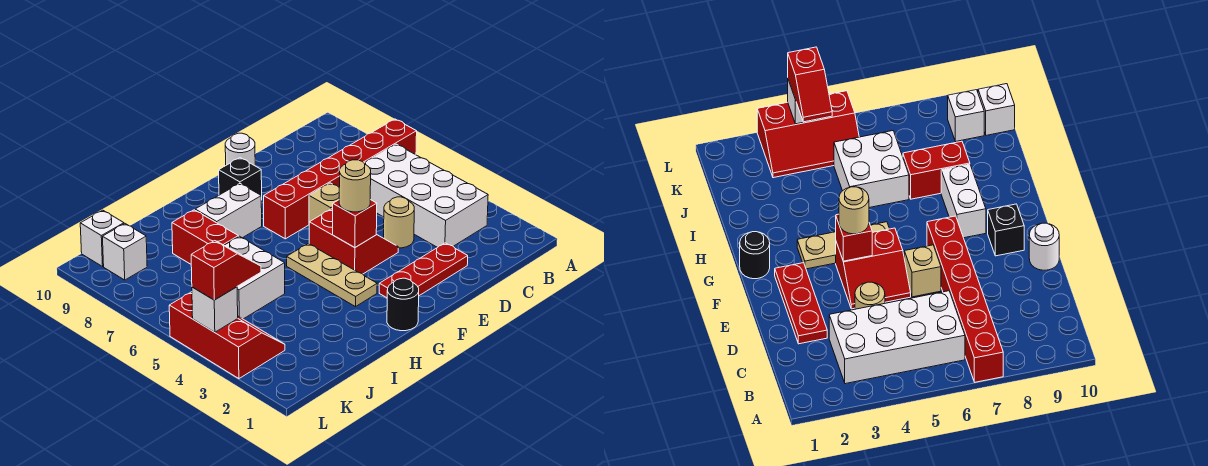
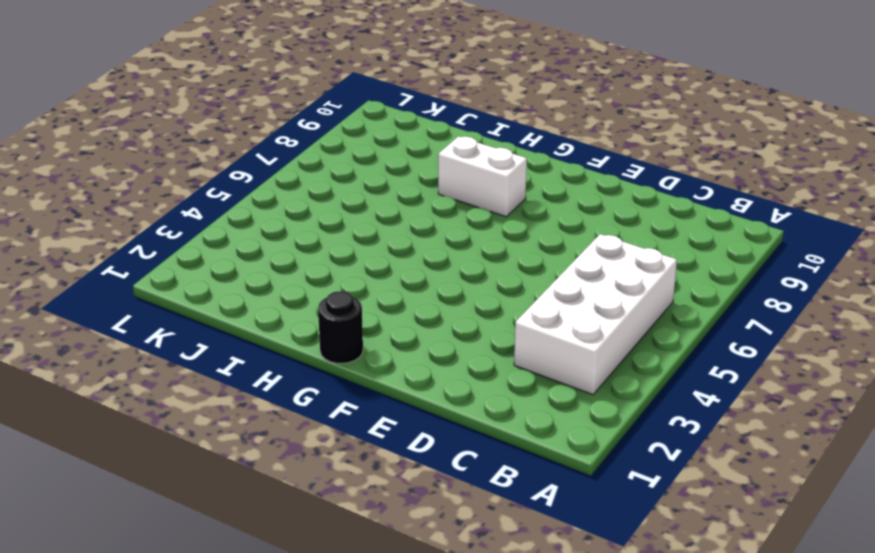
none -> red 1x6 brick [264,119,417,239]
none -> red 1x3 plate [379,243,468,298]
none -> tan 1x1 round brick [384,197,414,248]

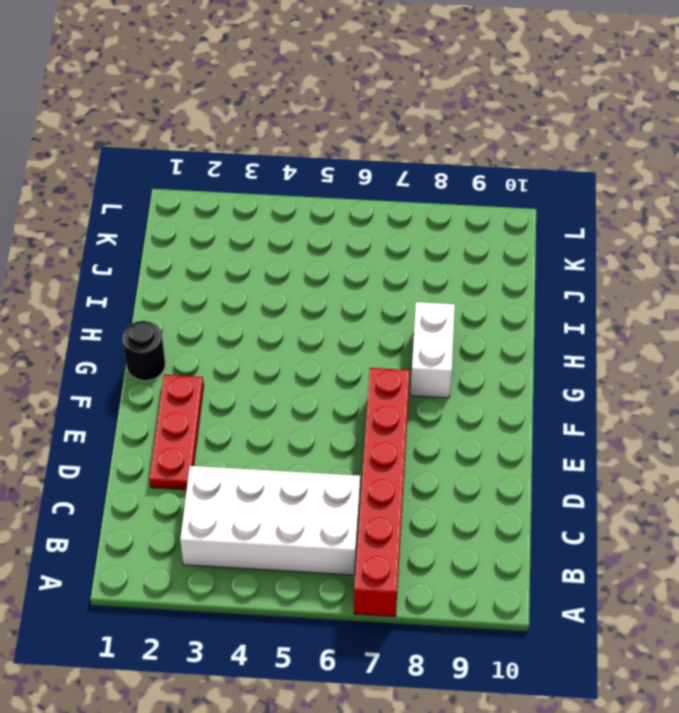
none -> tan 1x1 round brick [384,197,414,248]
none -> red 2x2 slope [309,209,398,274]
none -> tan 1x1 brick [309,183,339,222]

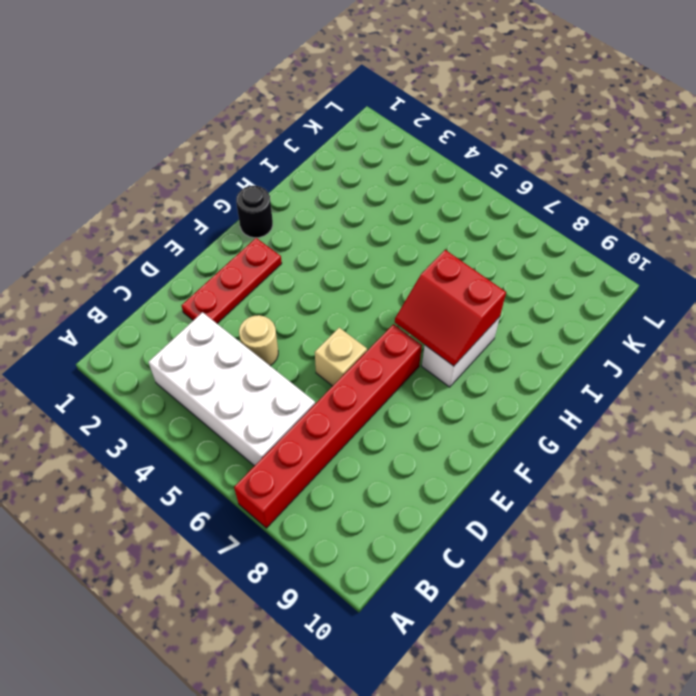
red 2x2 slope [395,250,506,366] -> red 2x2 slope moved to [309,209,398,274]
none -> white 1x1 round brick [225,133,255,166]
none -> black 1x1 brick [219,158,262,200]
none -> tan 1x3 plate [287,244,377,307]

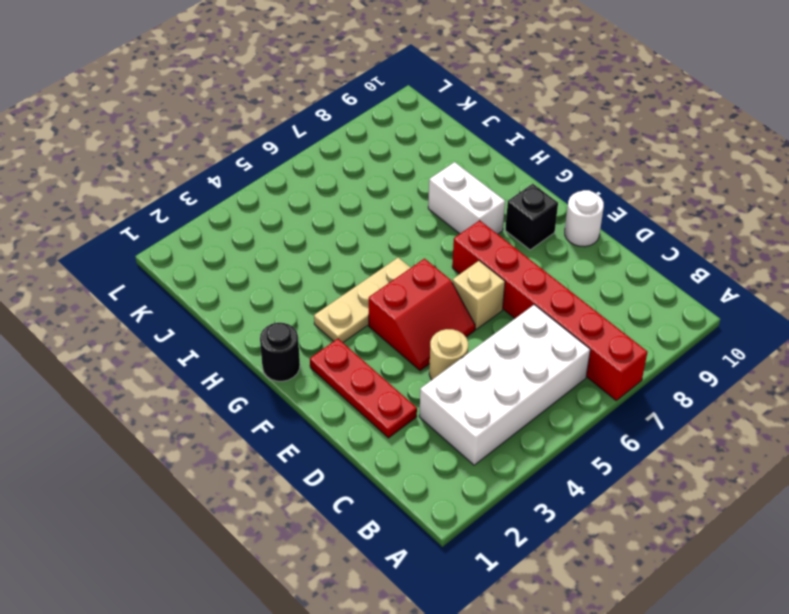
none -> white 2x2 brick [224,236,285,319]
none -> red 1x2 brick [172,210,238,264]
none -> red 2x3 slope [169,292,285,379]

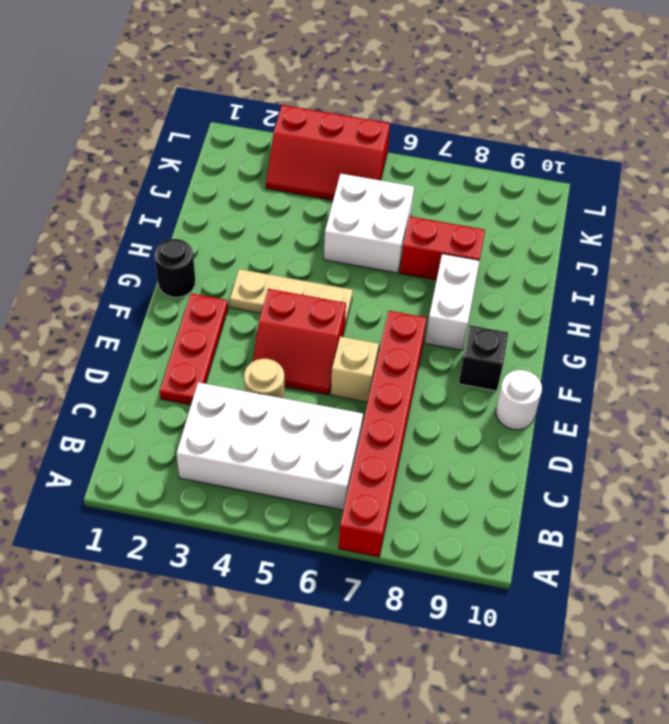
none -> white 1x1 brick [103,224,147,280]
none -> white 1x1 brick [80,210,124,266]
none -> red 1x1 brick [333,200,377,248]

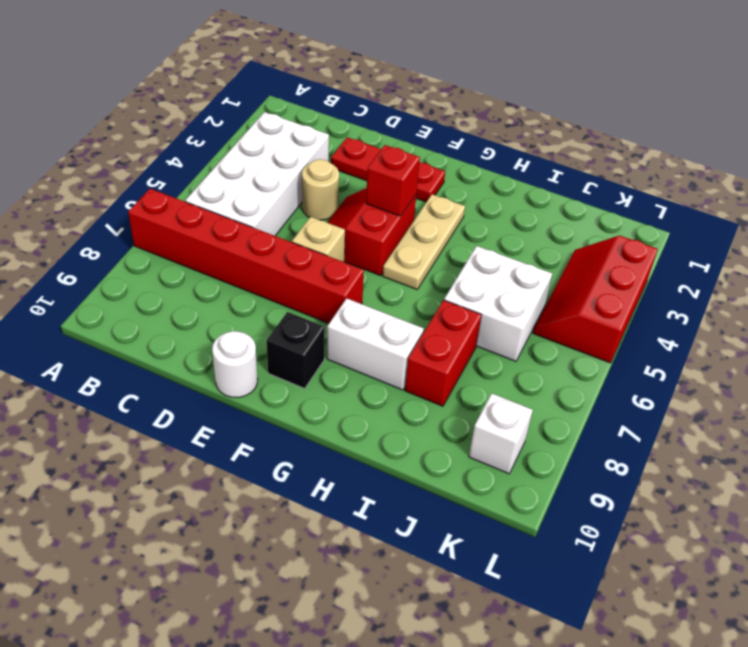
none -> black 1x1 round brick [387,278,419,331]
none -> white 1x1 brick [80,210,124,266]
none -> white 1x1 brick [192,287,238,332]

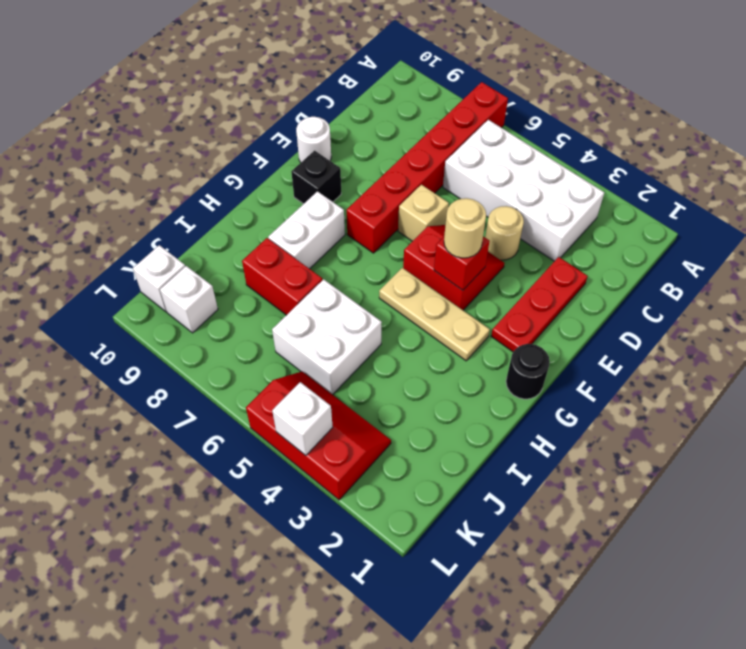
none -> red 1x2 slope [191,241,261,300]

